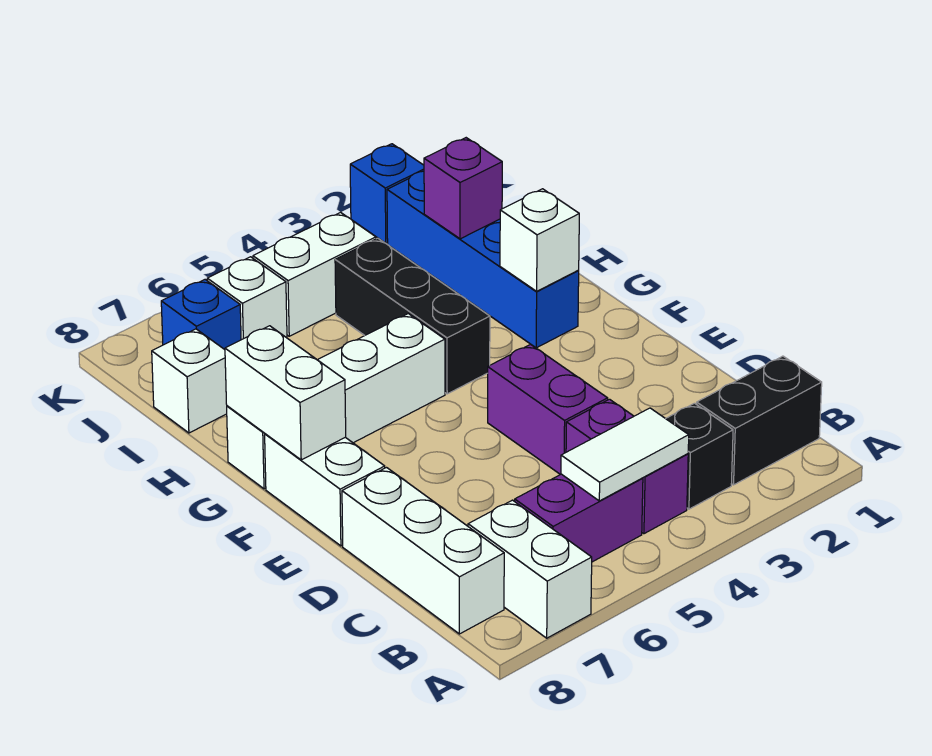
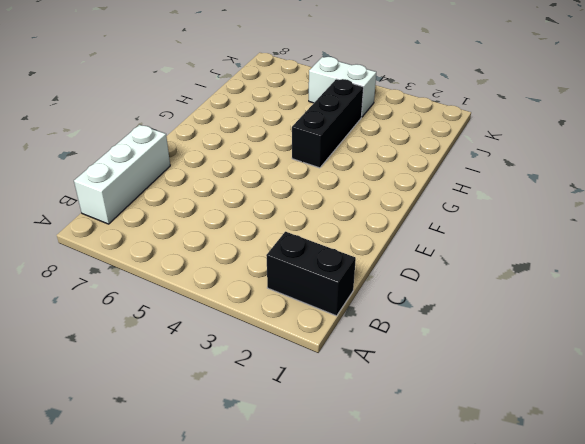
none -> white 1x2 brick [468,500,592,638]
none -> black 1x1 brick [666,403,733,509]
none -> purple 1x2 brick [566,399,688,534]

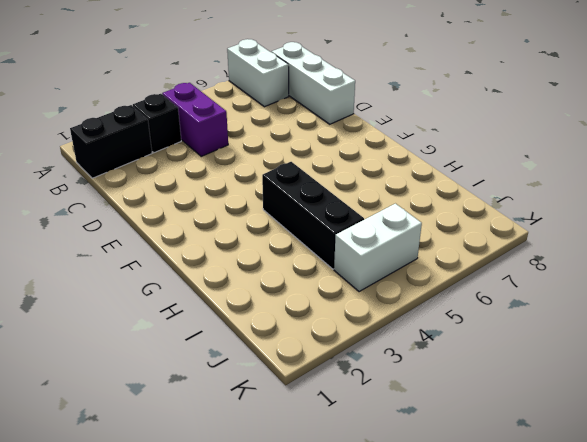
none -> purple 1x2 brick [515,474,643,562]
none -> purple 1x2 brick [488,344,608,475]
none -> white 1x2 brick [265,434,385,546]

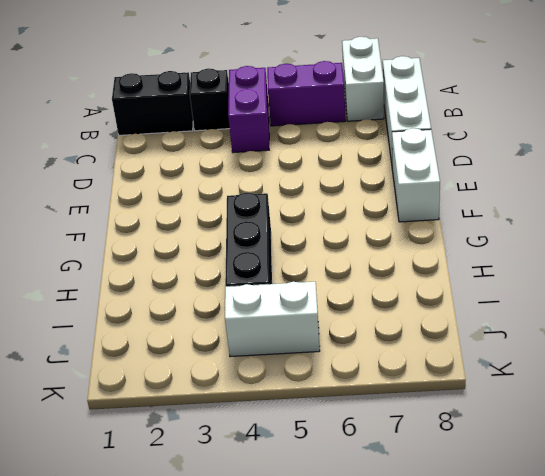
none -> purple 1x2 brick [488,344,608,475]
none -> blue 1x4 brick [387,171,579,348]
none -> white 1x4 brick [227,314,445,489]

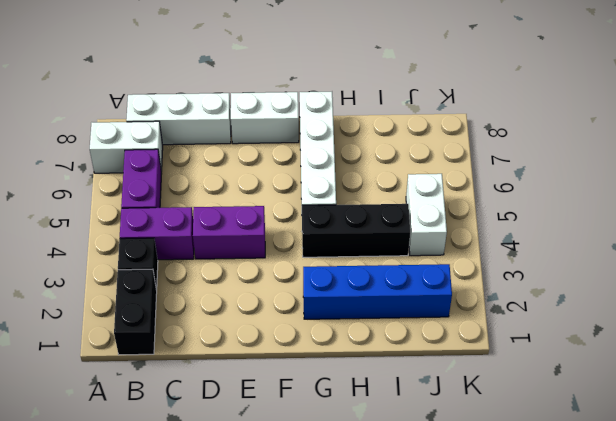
none -> white 1x1 brick [152,329,227,433]
none -> white 1x1 brick [207,257,287,340]
none -> blue 1x1 brick [161,280,241,350]

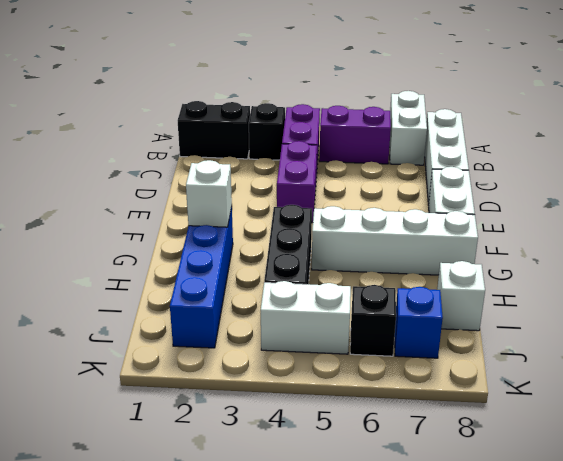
black 1x1 brick [350,285,396,356] -> white 1x1 brick [207,257,287,340]
none -> blue 1x1 brick [350,144,424,243]
none -> white 1x2 tile [561,408,689,501]
none -> white 1x2 brick [225,326,346,460]

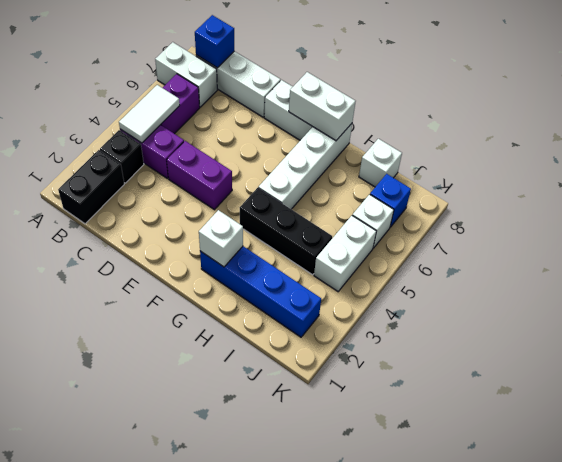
blue 1x1 brick [195,15,234,68] -> blue 1x1 brick moved to [350,144,424,243]
none -> purple 1x1 brick [424,138,502,239]

